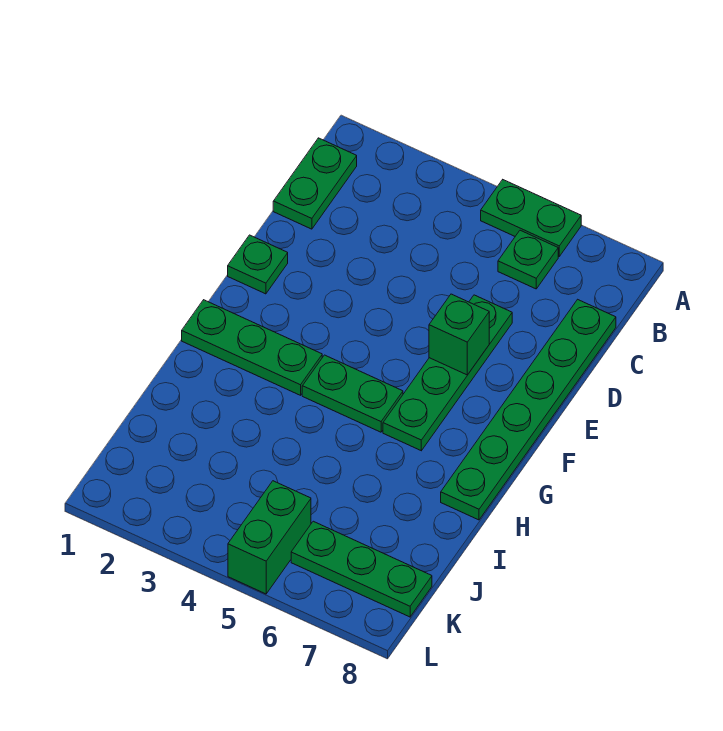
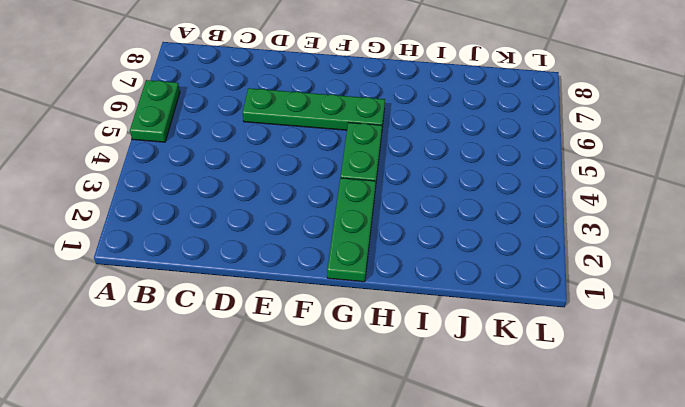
none -> green 1x2 plate [273,138,357,229]
none -> green 1x1 plate [498,230,558,289]

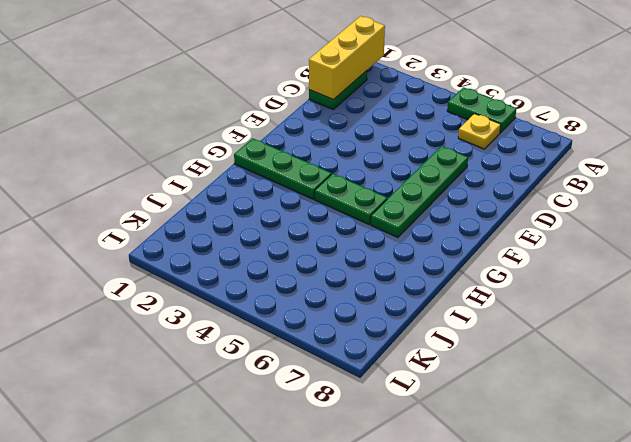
yellow 1x3 brick [309,16,385,100] -> none
yellow 1x1 plate [458,114,501,149] -> green 1x1 plate [498,230,558,289]
none -> green 1x6 plate [441,299,616,520]
none -> green 1x1 plate [228,235,288,294]

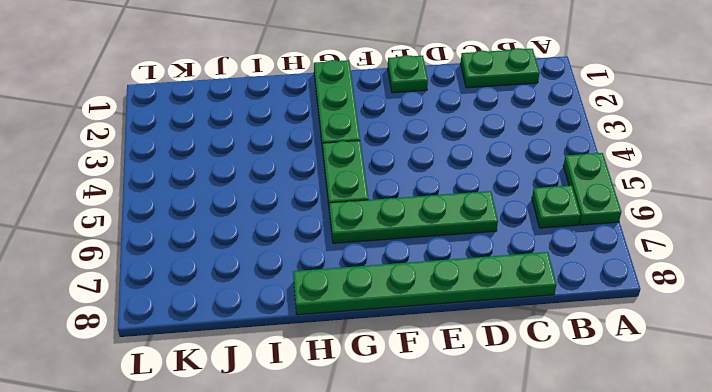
none -> green 1x2 brick [228,481,311,594]
none -> green 1x3 plate [291,521,432,617]

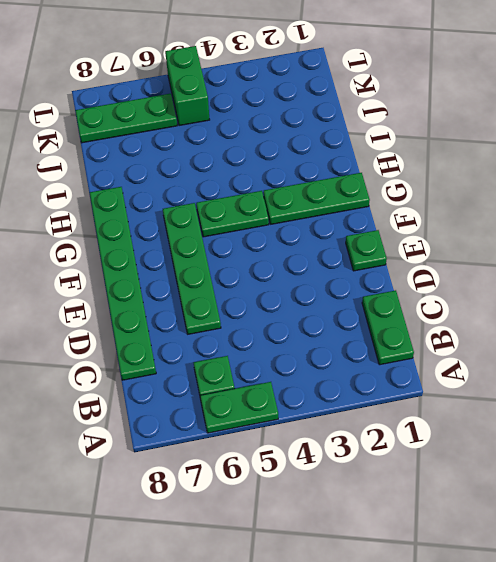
none -> green 1x1 brick [429,294,489,375]

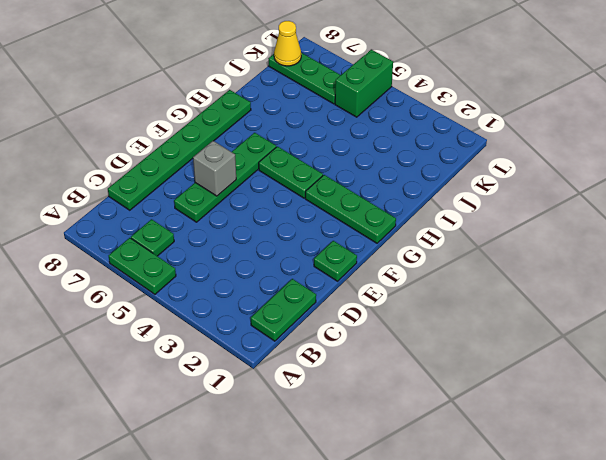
grey 1x1 brick [193,141,236,196] -> green 1x1 brick [429,294,489,375]
yellow 1x1 cone [274,21,301,66] -> none

